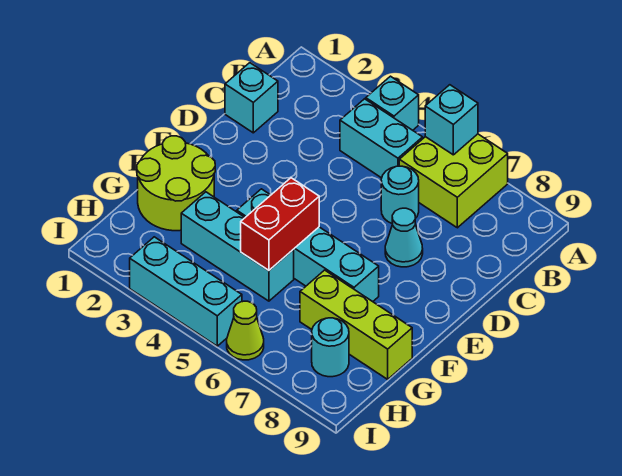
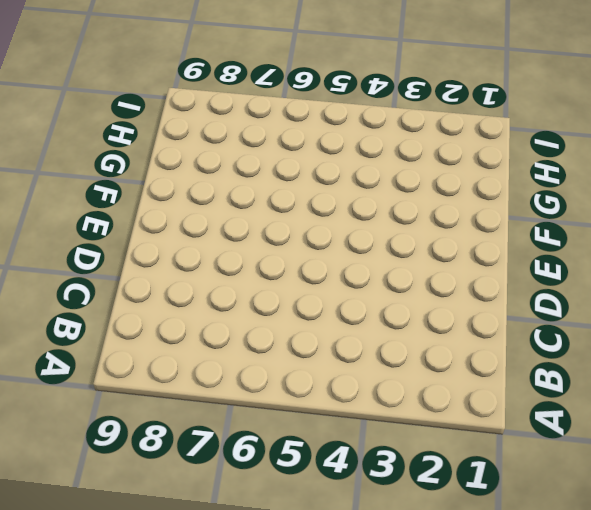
none -> cyan 1x1 brick [366,76,419,130]
none -> lime 2x2 brick [399,134,508,228]
none -> cyan 1x2 brick [340,99,423,178]

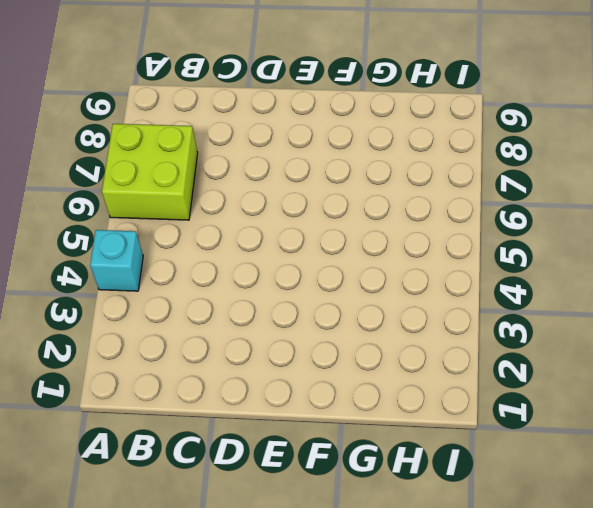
none -> cyan 1x2 brick [340,99,423,178]
none -> cyan 1x1 brick [225,63,278,133]
none -> cyan 1x1 round brick [381,166,419,224]

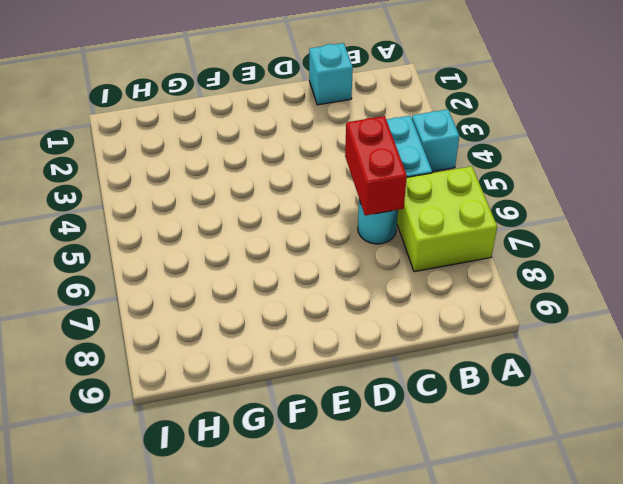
red 1x2 brick [345,116,407,216] -> red 1x2 brick turned to [241,178,319,270]
none -> cyan 1x1 cone [385,208,423,267]
none -> lime 2x2 round brick [137,136,215,231]
none -> cyan 1x4 brick [237,189,379,302]

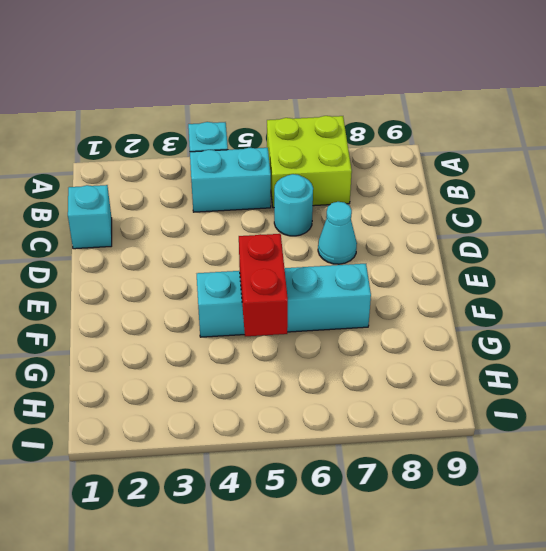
none -> lime 2x2 round brick [137,136,215,231]
none -> cyan 1x3 brick [181,192,294,301]
none -> lime 1x3 brick [300,270,412,379]

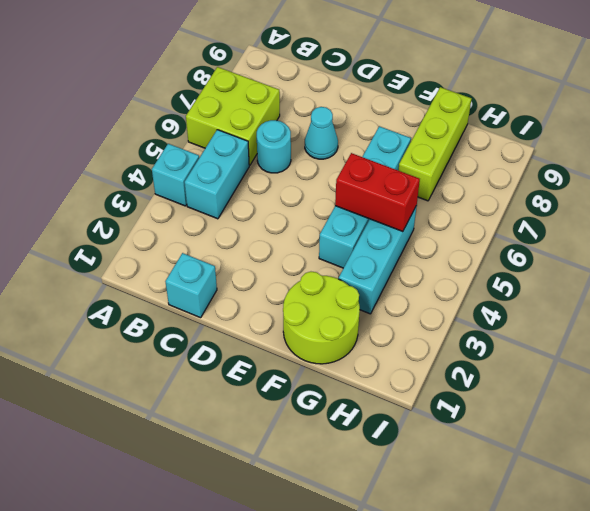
none -> cyan 1x1 round brick [312,318,349,377]
none -> cyan 1x3 brick [130,237,242,346]
none -> lime 1x1 cone [227,301,264,360]

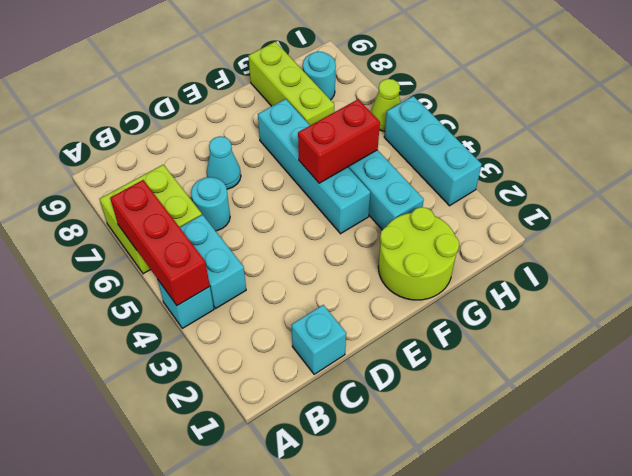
red 1x3 brick [110,180,210,306] -> cyan 1x1 brick [425,85,478,155]

